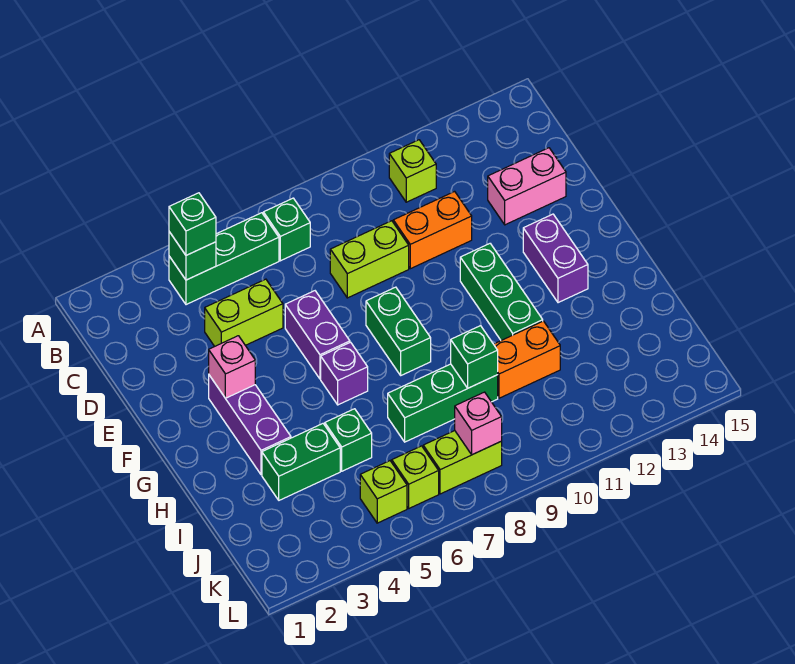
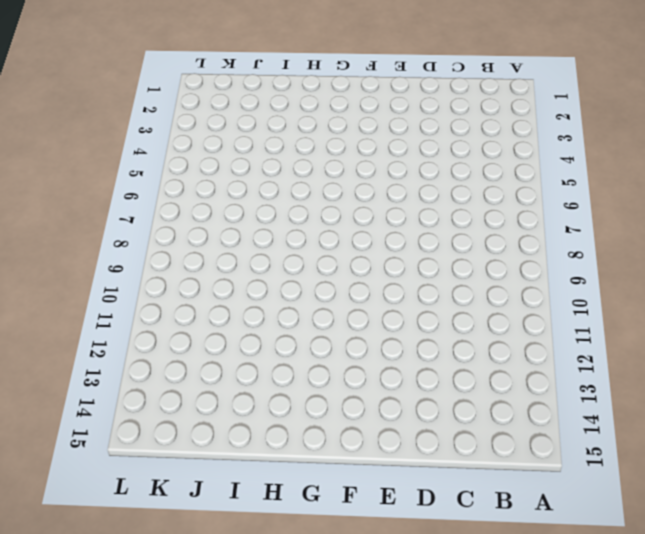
none -> green 1x3 brick [169,213,279,305]
none -> green 1x1 brick [263,198,310,261]
none -> lime 1x1 brick [389,140,436,202]

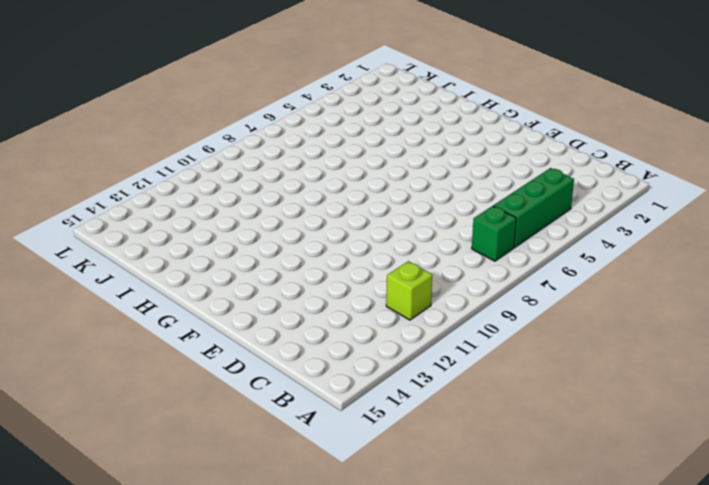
none -> lime 1x2 brick [205,279,283,346]
none -> lime 1x2 brick [330,221,409,298]
none -> orange 1x2 brick [393,191,472,269]

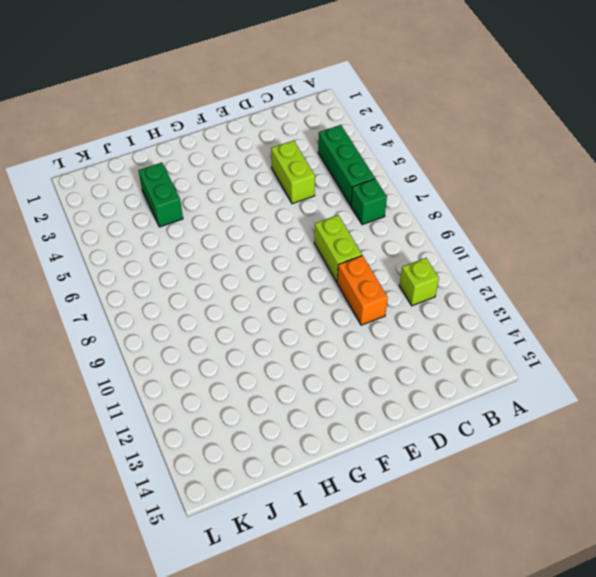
none -> pink 1x2 brick [488,148,566,225]
none -> purple 1x2 brick [285,291,350,379]
none -> purple 1x3 brick [209,375,291,475]

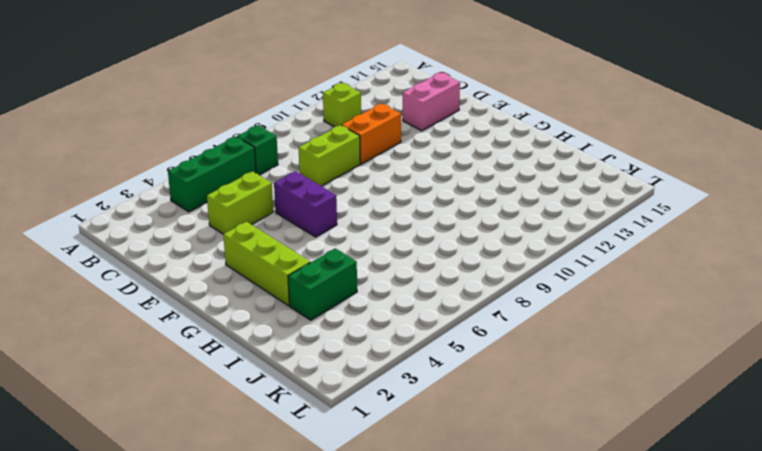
lime 1x3 brick [223,222,310,306] -> purple 1x3 brick [209,375,291,475]
none -> green 1x2 brick [366,287,431,375]
none -> green 1x3 brick [460,244,543,340]
none -> purple 1x2 brick [523,214,588,303]

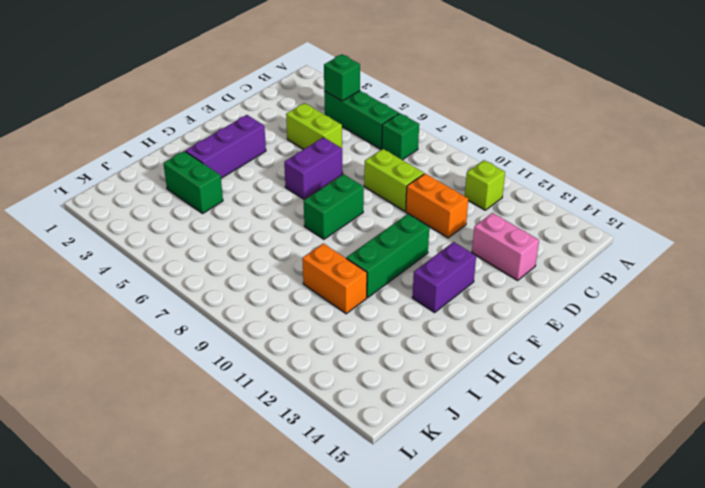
none -> purple 1x1 brick [321,342,368,405]
none -> green 1x1 brick [325,409,372,471]
none -> green 1x3 brick [388,364,498,442]

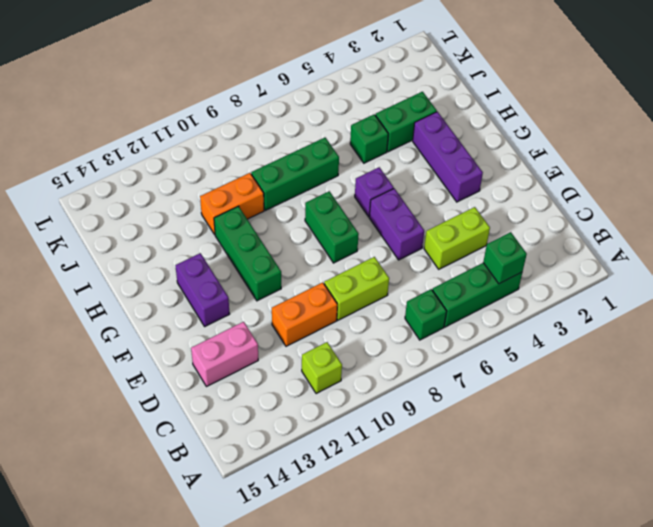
none -> lime 1x1 brick [360,461,407,523]
none -> lime 1x1 brick [392,446,439,508]
none -> lime 1x2 brick [423,431,502,494]

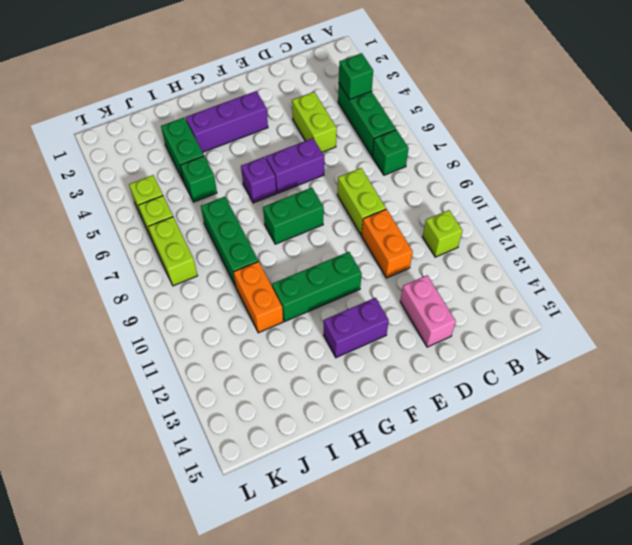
none -> pink 1x1 brick [209,336,255,398]
none -> green 1x1 brick [451,326,498,388]
none -> pink 1x1 brick [455,392,502,455]

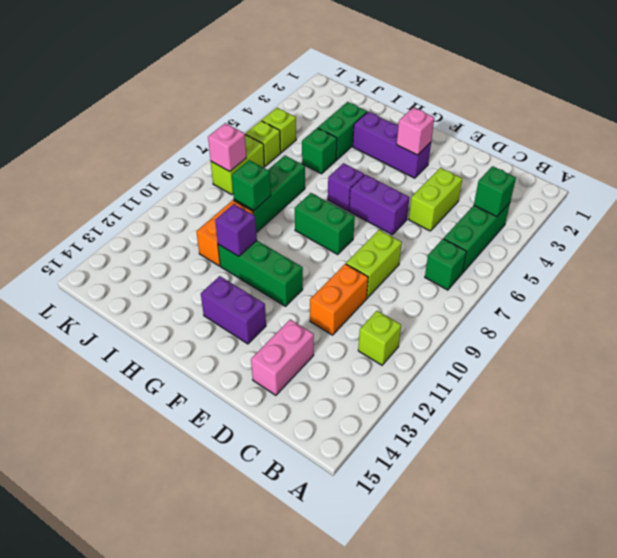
purple 1x1 brick [215,204,257,256] -> none
none -> green 1x1 brick [169,193,216,255]

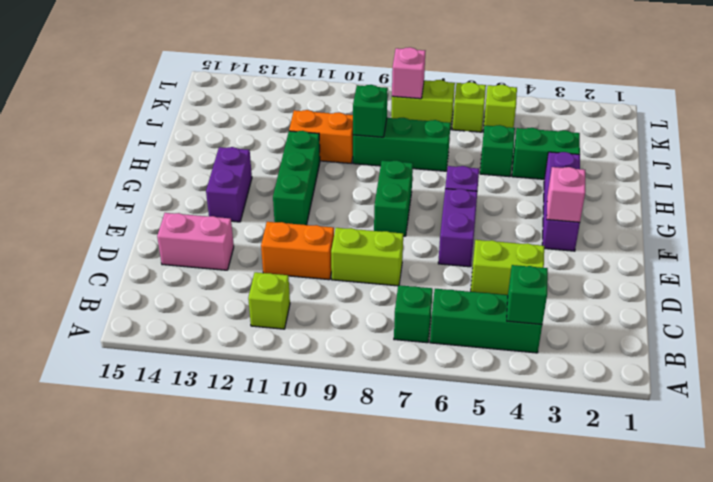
none -> green 1x1 brick [169,193,216,255]

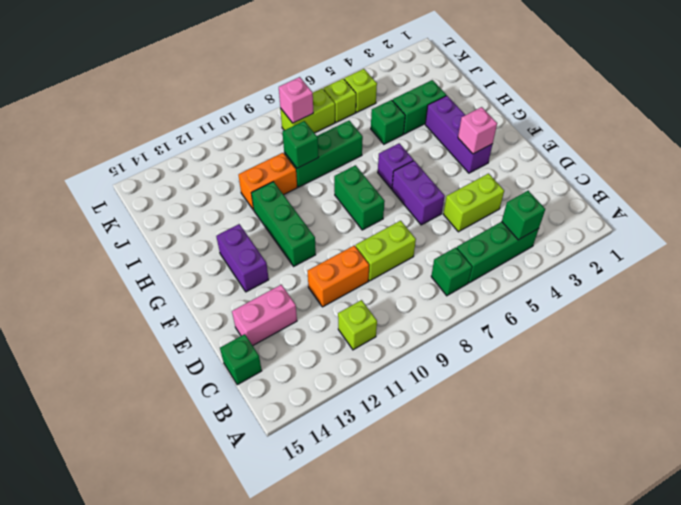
green 1x1 brick [220,334,262,385] -> green 1x1 brick moved to [169,193,216,255]

